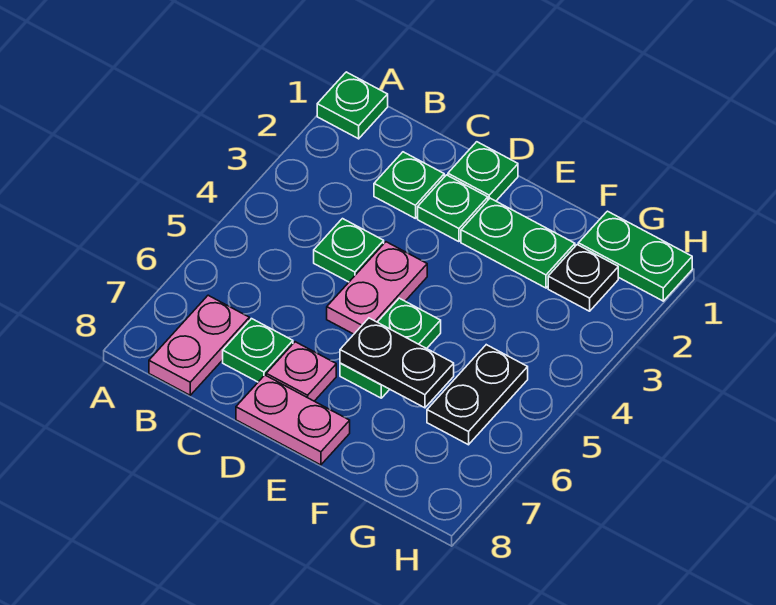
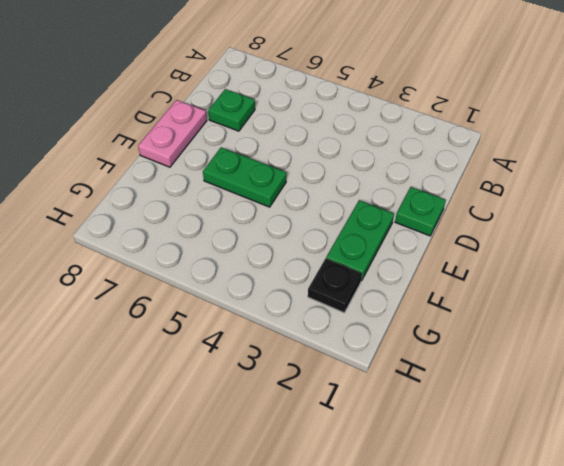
none -> green 1x1 plate [317,72,388,139]
none -> pink 1x2 plate [149,295,249,395]
none -> green 1x1 plate [374,152,444,219]

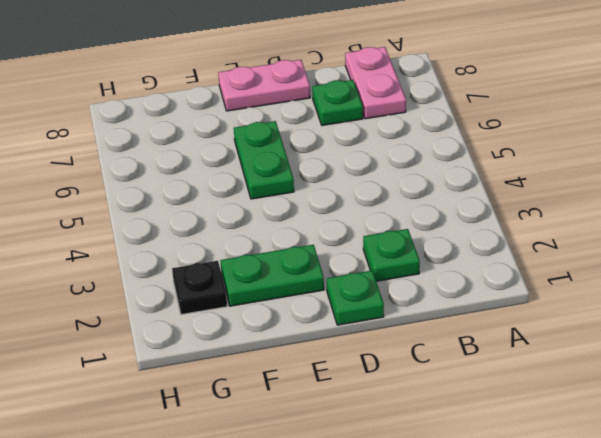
none -> green 1x1 plate [317,72,388,139]
none -> green 1x1 plate [314,219,384,282]
none -> green 1x1 plate [418,175,488,242]

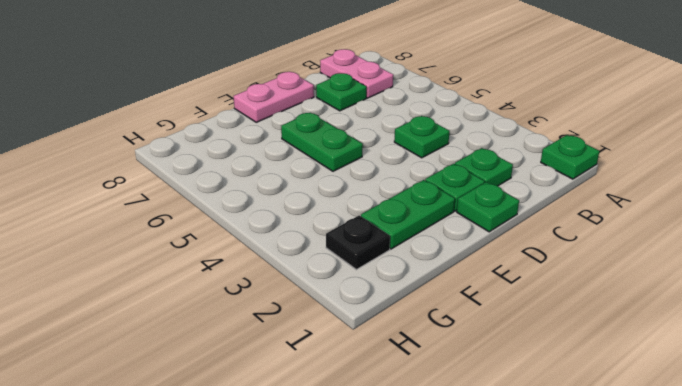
none -> pink 1x2 plate [327,242,427,334]
none -> pink 1x1 plate [266,342,336,401]
none -> green 1x2 plate [578,211,692,301]

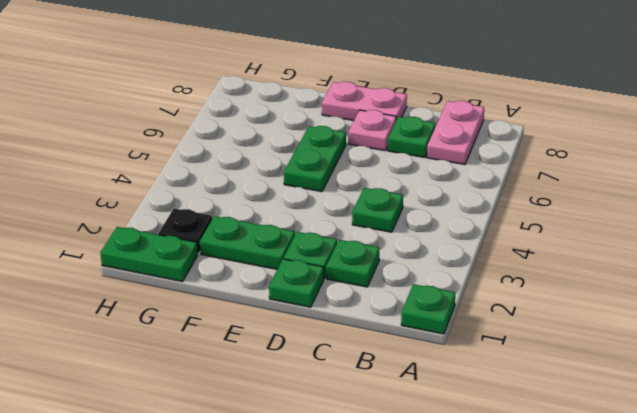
none -> pink 1x2 plate [327,242,427,334]
none -> black 1x2 plate [427,345,528,445]
none -> black 1x2 plate [340,318,454,408]

